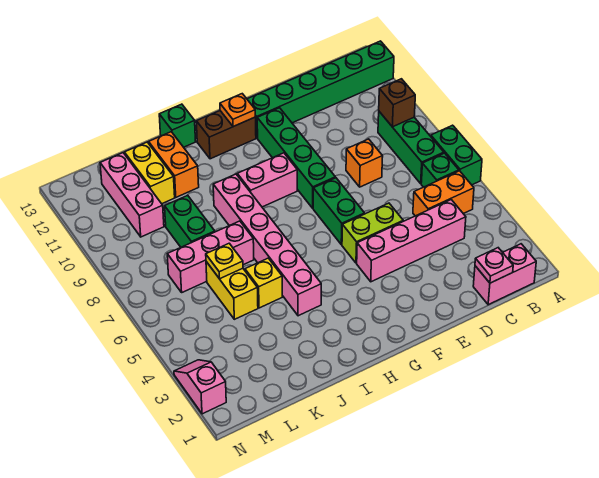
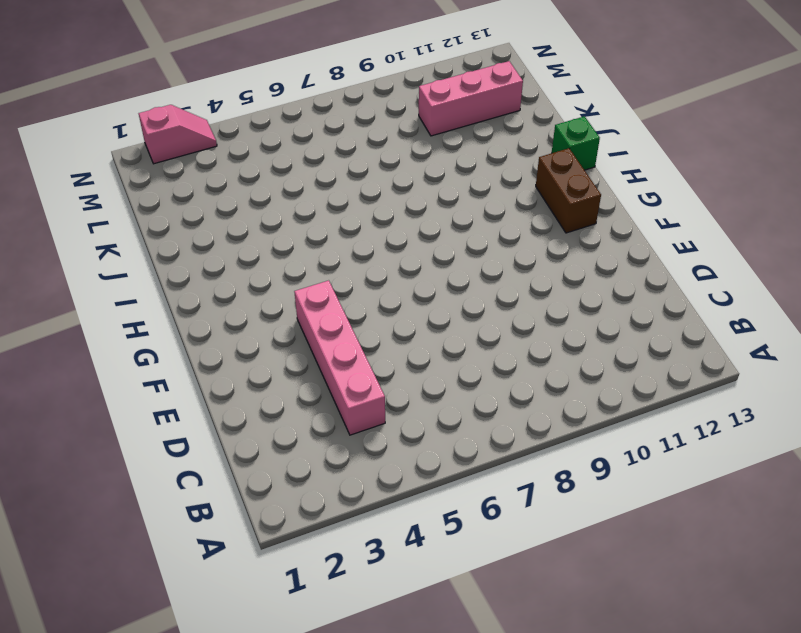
none -> green 1x2 brick [431,125,482,185]
none -> green 1x6 brick [247,41,394,138]
none -> pink 1x2 brick [473,244,536,305]

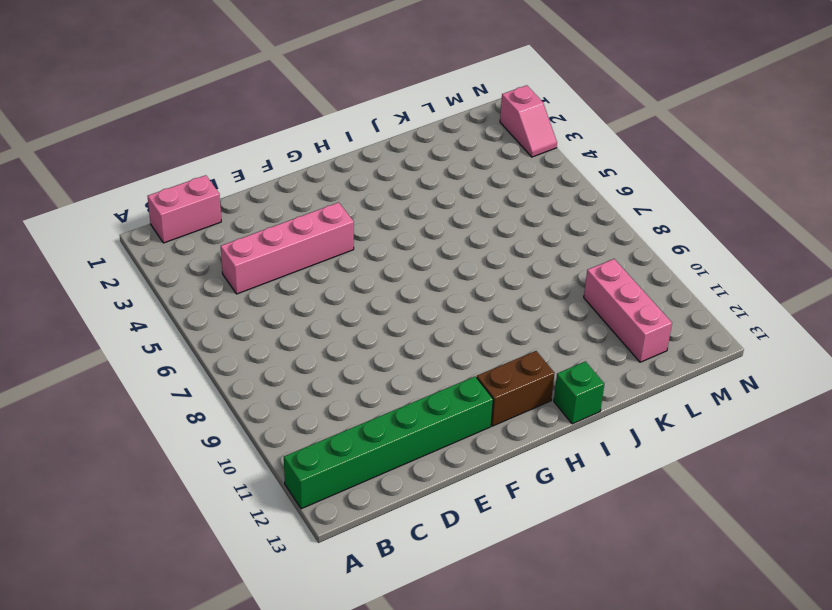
none -> green 1x2 brick [431,125,482,185]
none -> orange 1x2 brick [413,171,474,216]
none -> green 1x1 brick [421,153,459,187]

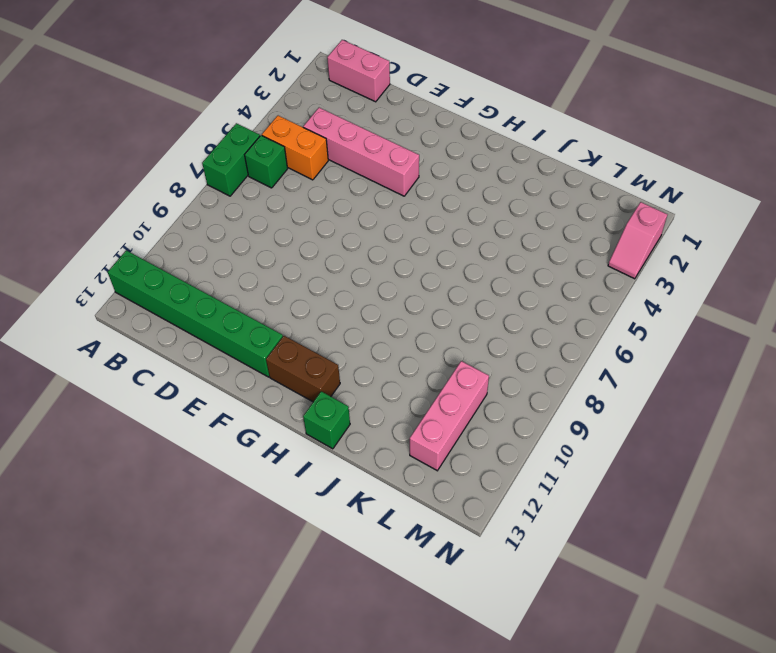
none -> green 1x3 brick [378,112,444,184]
none -> orange 1x1 brick [346,139,383,187]
none -> lime 1x2 brick [342,203,403,263]

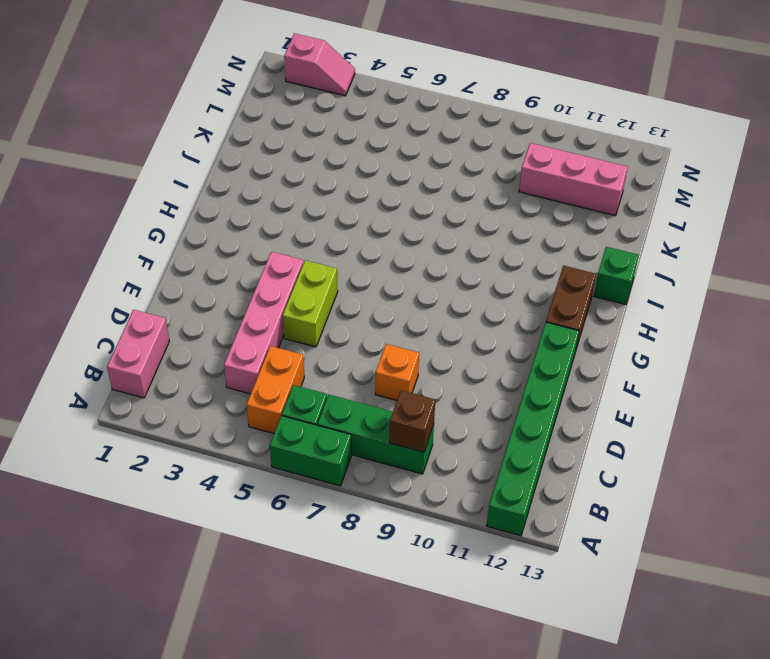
none -> green 1x2 brick [313,178,365,245]
none -> green 1x4 brick [257,108,335,208]
none -> pink 1x2 brick [237,153,297,207]

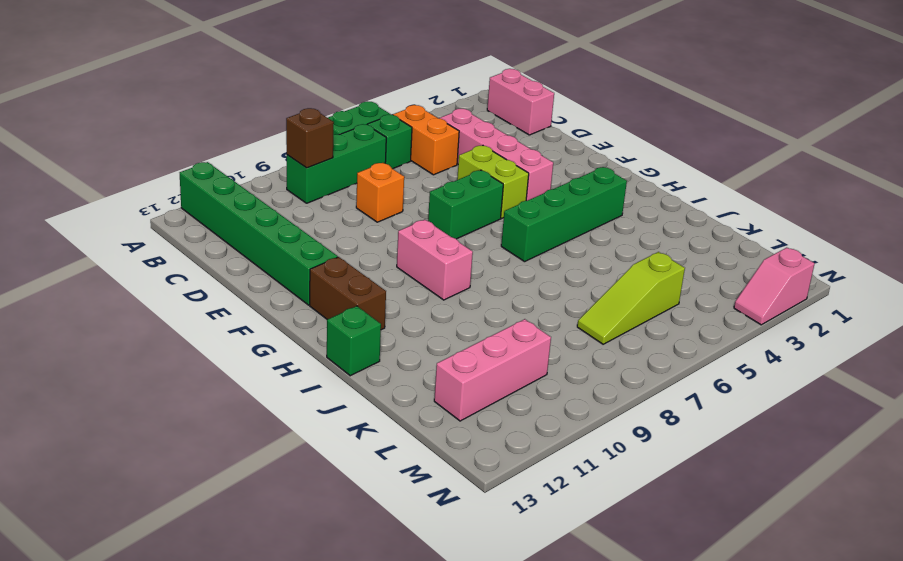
green 1x4 brick [501,167,627,262] -> green 1x4 brick moved to [257,108,335,208]
lime 1x3 slope [577,252,685,344] -> pink 1x3 brick [167,221,254,292]
none -> pink 1x6 brick [213,174,321,316]
none -> yellow 1x1 brick [245,258,282,308]
none -> orange 1x2 brick [149,132,199,197]

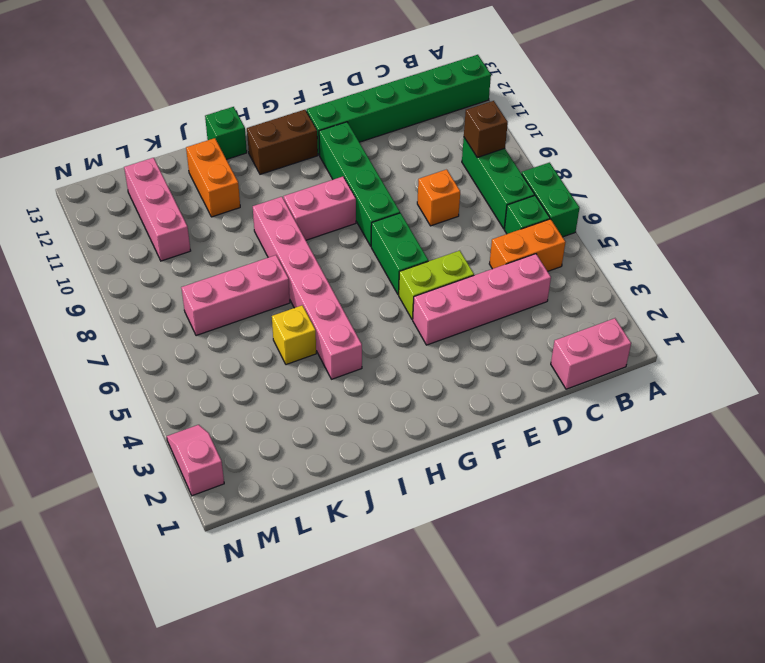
none -> yellow 1x2 brick [206,262,258,319]
none -> green 1x2 brick [165,195,215,247]
none -> yellow 1x2 brick [124,142,175,204]

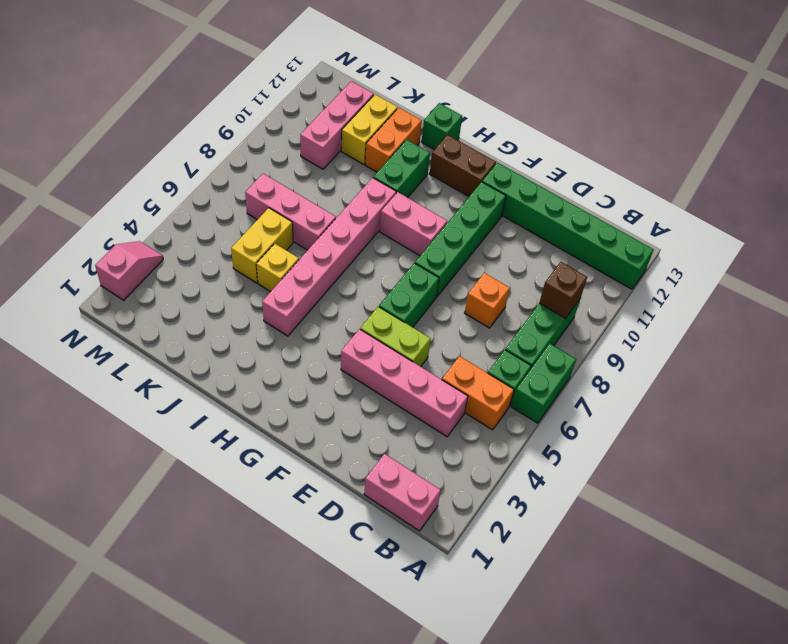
green 1x2 brick [373,140,430,198] -> green 1x2 brick moved to [165,195,215,247]
none -> pink 1x1 plate [475,248,513,283]
none -> orange 1x1 plate [220,94,255,127]
none -> yellow 1x1 plate [206,243,243,279]

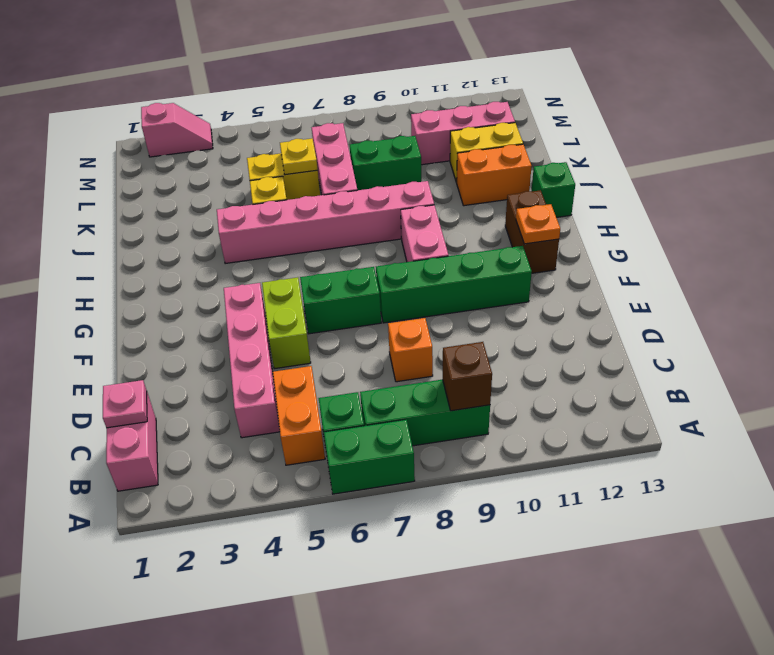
none -> green 1x6 brick [247,41,394,138]

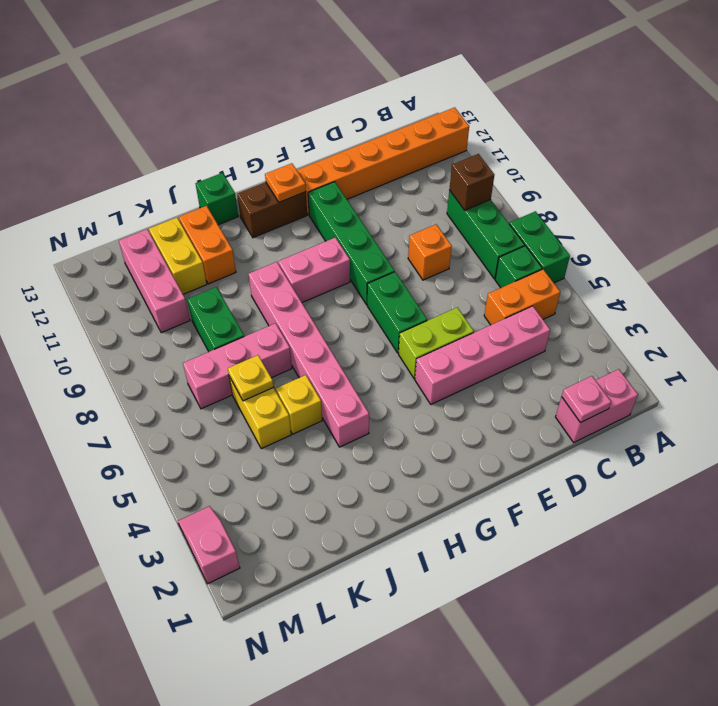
orange 1x6 brick [297,107,469,215] -> green 1x6 brick [247,41,394,138]

